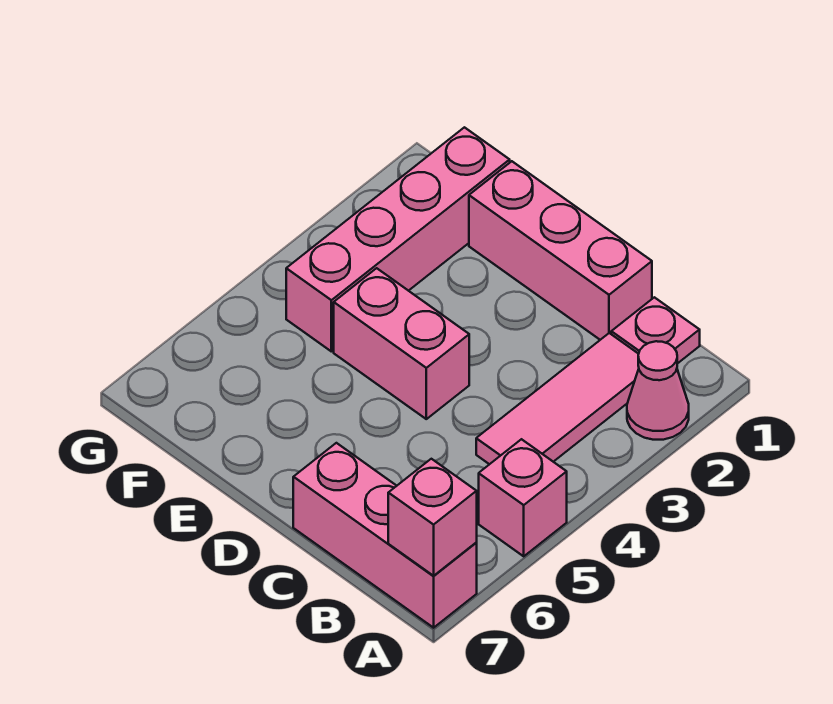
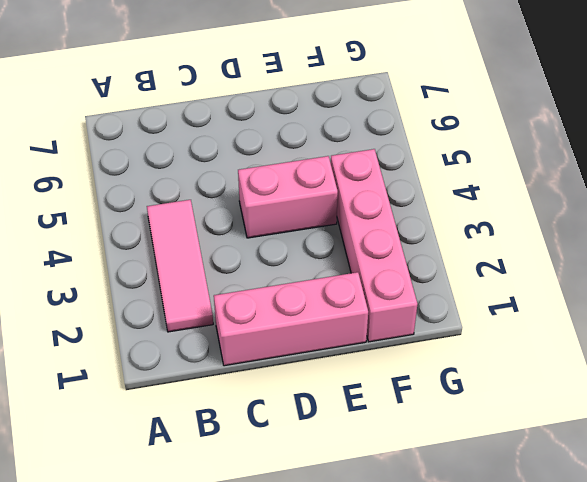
none -> pink 1x1 cone [627,341,689,440]
none -> pink 1x1 brick [479,439,567,556]

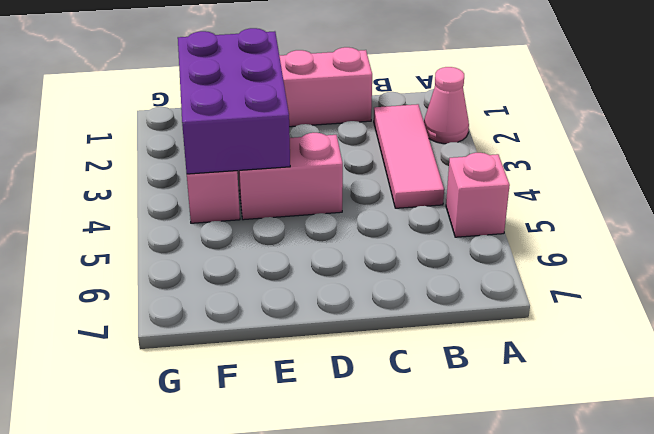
purple 2x3 brick [178,28,290,174] -> none
none -> pink 1x3 brick [293,443,477,628]
none -> pink 1x1 plate [611,297,700,364]

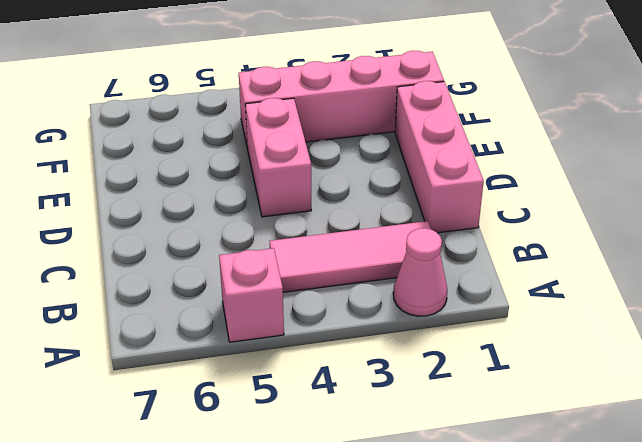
none -> pink 1x3 brick [293,443,477,628]
none -> pink 1x1 plate [611,297,700,364]

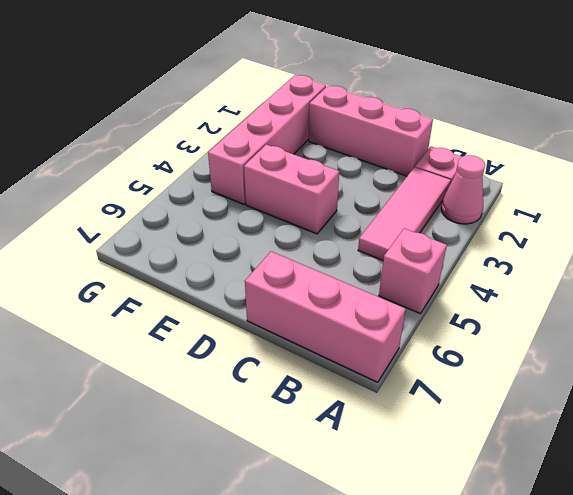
none -> pink 1x1 brick [388,459,477,576]

